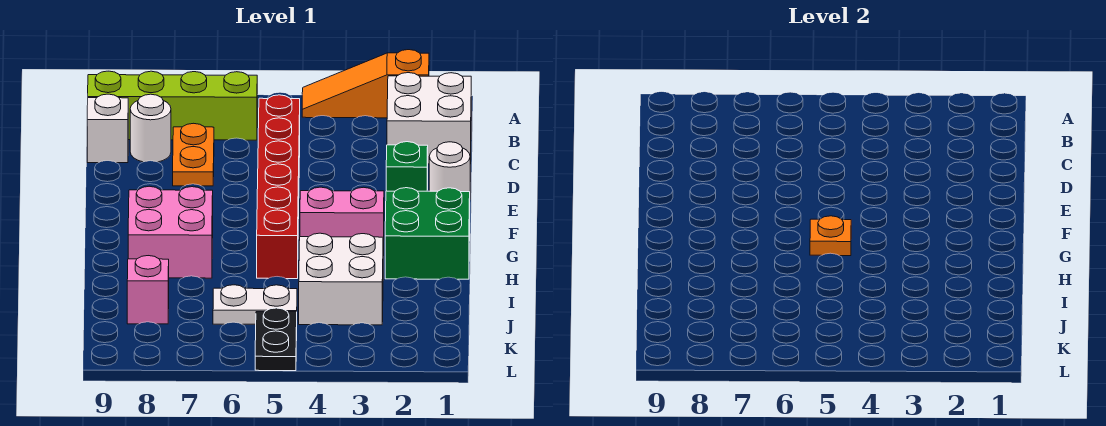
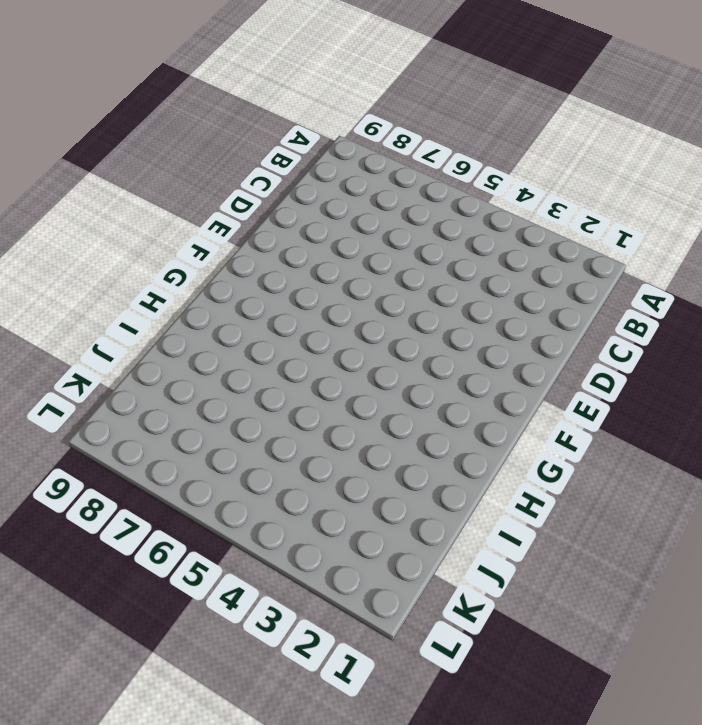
none -> orange 1x3 slope [302,50,429,118]
none -> white 2x2 brick [387,73,471,164]
none -> lime 1x4 brick [88,71,257,140]

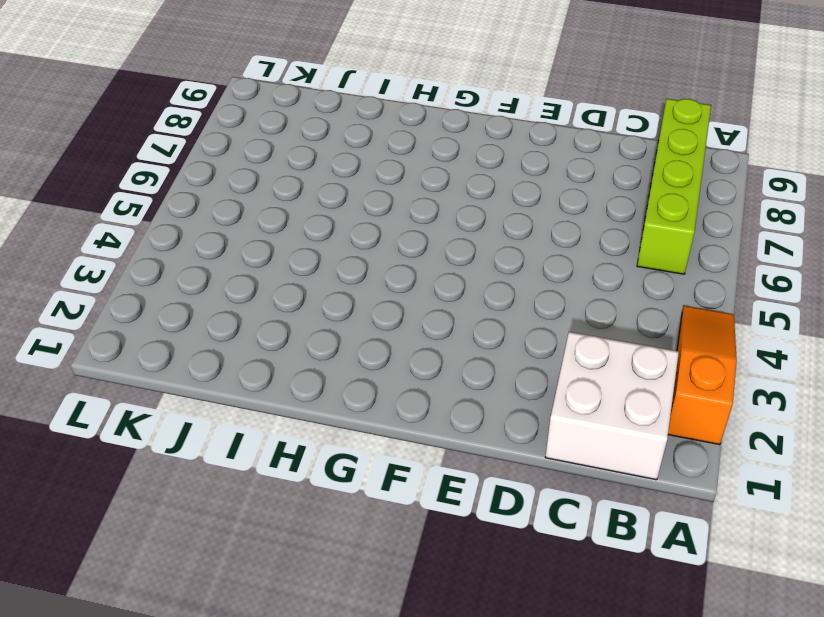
none -> red 1x6 brick [257,95,300,279]
none -> orange 1x2 plate [173,123,214,186]
none -> white 1x1 round brick [130,94,171,162]

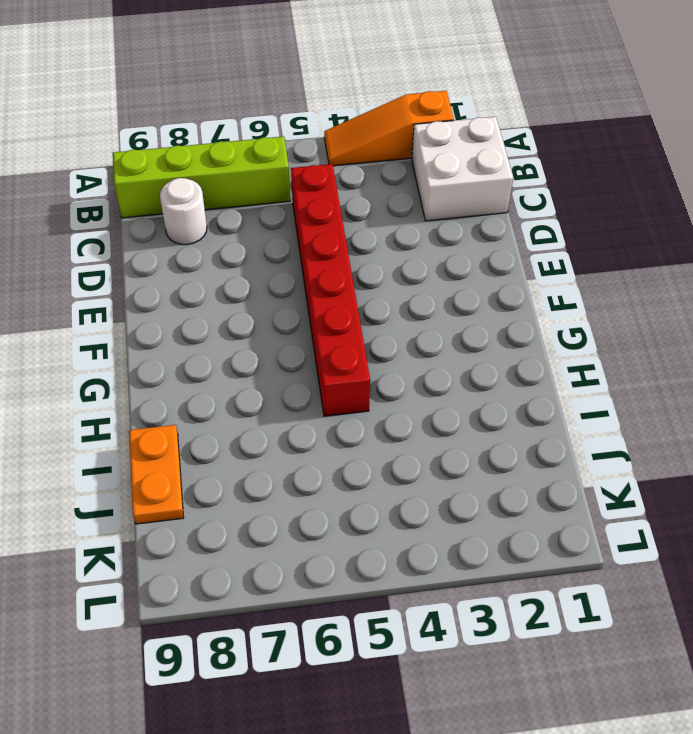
orange 1x2 plate [129,425,184,524] -> orange 1x2 plate moved to [173,123,214,186]
none -> white 1x1 brick [87,94,128,163]
none -> white 1x1 round brick [429,142,470,192]
none -> green 1x1 brick [386,142,428,191]

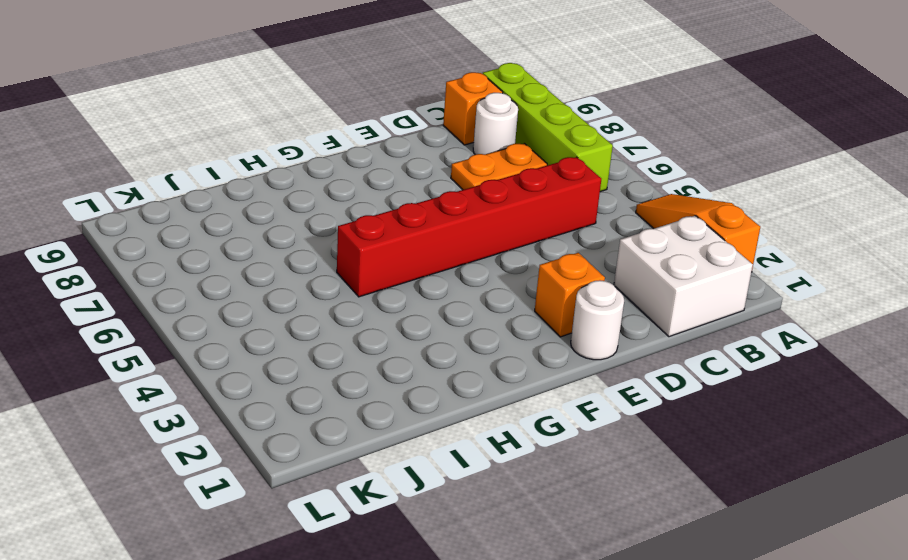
orange 1x1 brick [443,72,503,145] -> white 1x1 brick [87,94,128,163]
orange 1x1 brick [535,253,605,337] -> green 1x1 brick [386,142,428,191]
none -> green 2x2 brick [385,188,470,279]
none -> pink 1x2 brick [300,187,384,256]
none -> pink 2x2 brick [128,186,213,278]

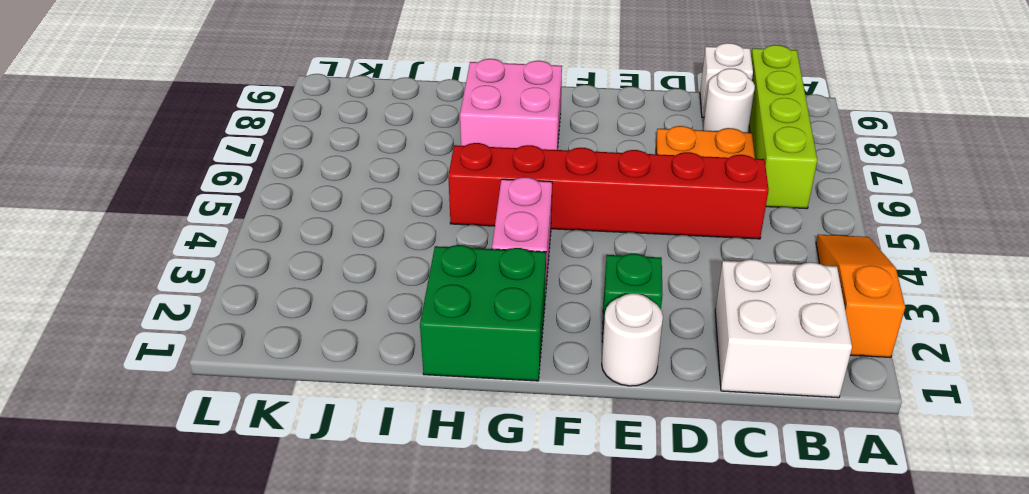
none -> white 2x2 brick [299,233,383,325]
none -> white 1x2 plate [213,285,297,324]
none -> pink 1x1 brick [127,256,169,324]

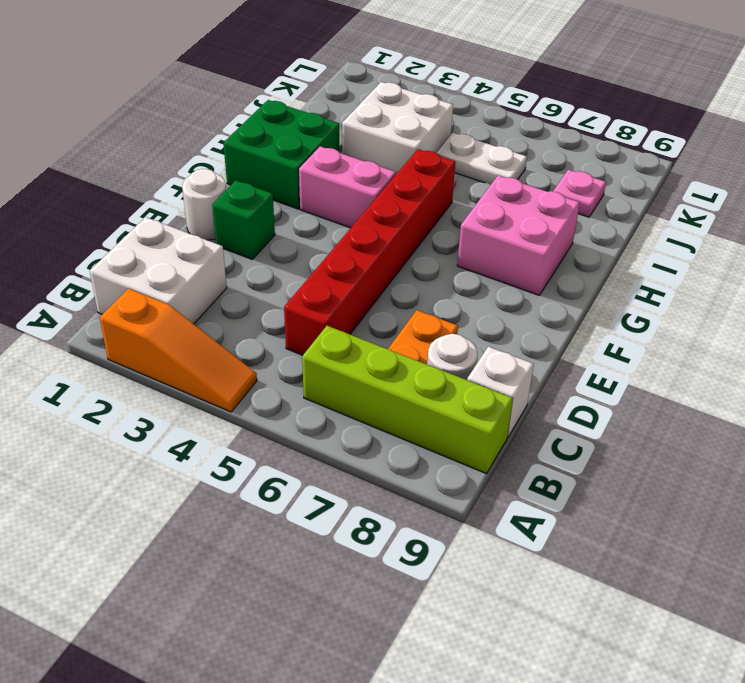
pink 1x1 plate [553,170,606,217] -> pink 1x1 brick [127,256,169,324]
none -> black 1x2 plate [255,308,297,371]
none -> orange 1x1 plate [810,216,851,256]

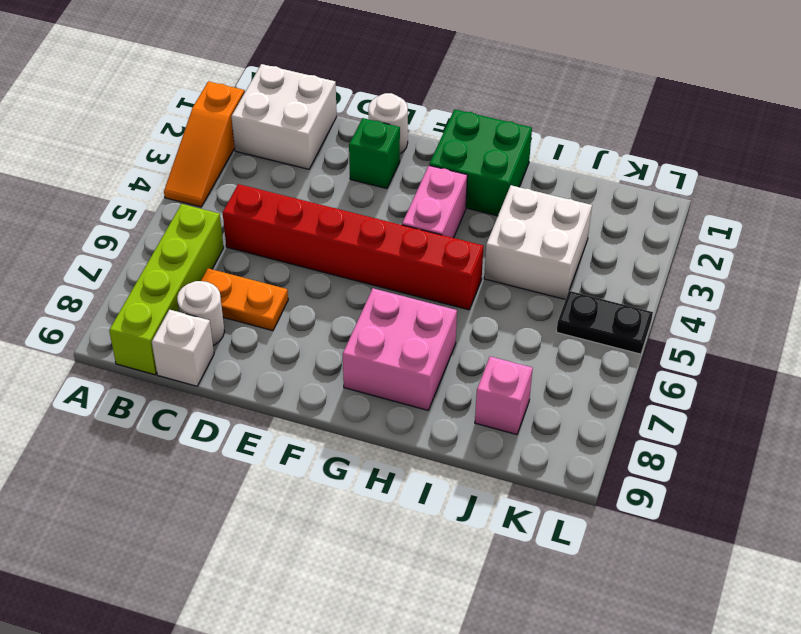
none -> white 1x2 plate [213,285,297,324]
none -> orange 1x1 plate [810,216,851,256]

